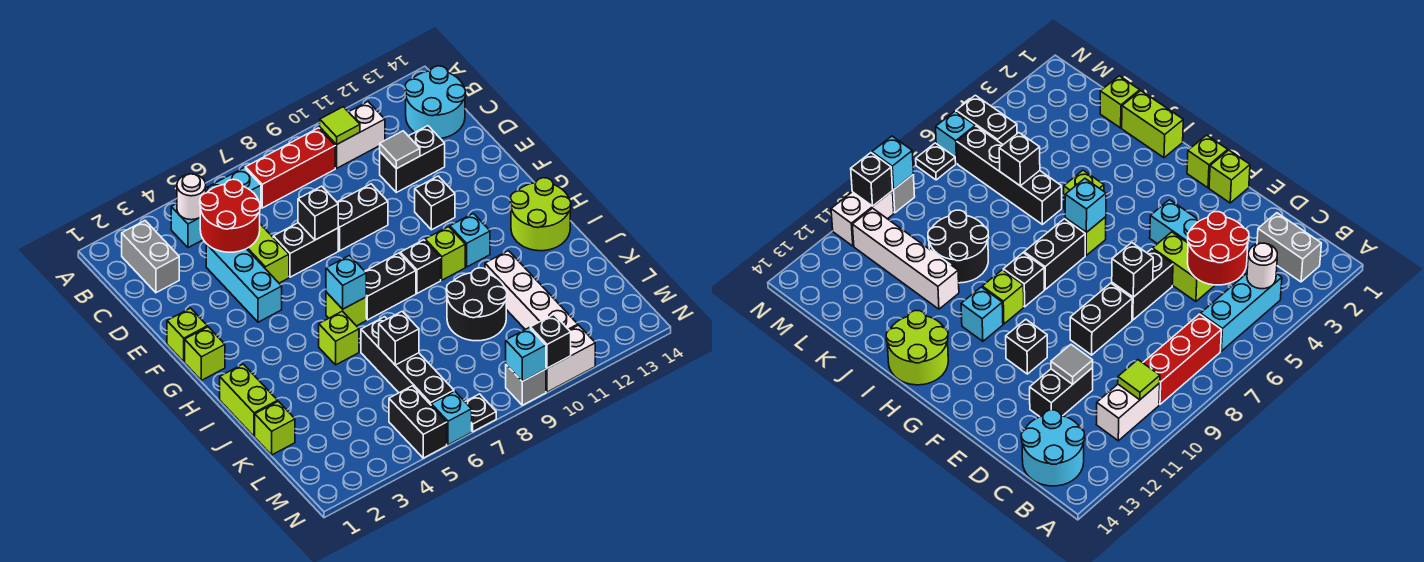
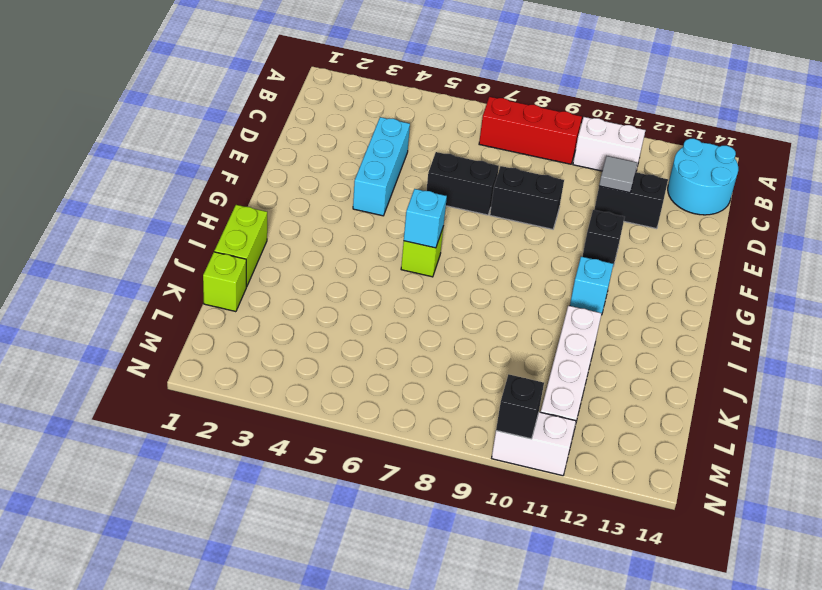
none -> grey 1x2 brick [122,221,179,293]
none -> cyan 1x3 brick [171,168,261,248]
none -> lime 1x2 brick [247,224,289,283]
none -> lime 1x1 brick [167,308,207,362]

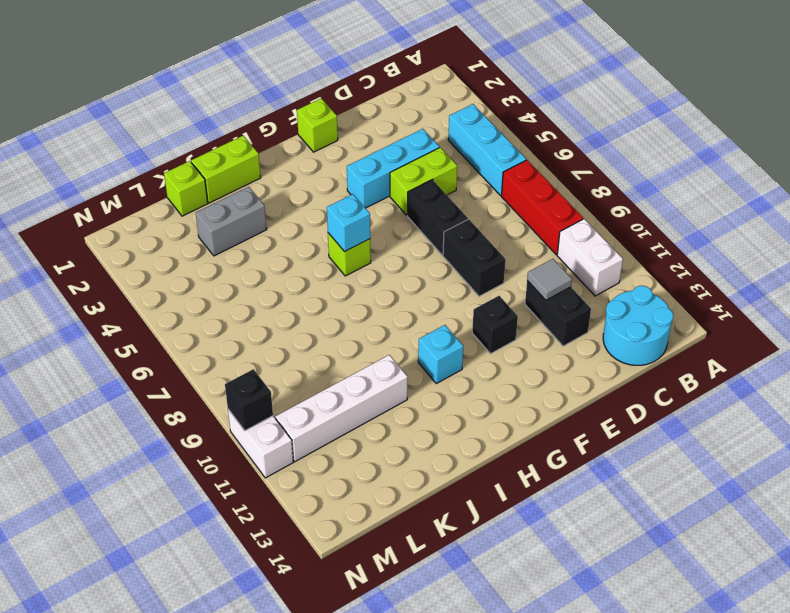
grey 1x2 brick [196,187,267,256] -> grey 1x2 brick moved to [122,221,179,293]
none -> lime 1x1 brick [185,327,225,380]
none -> black 1x2 brick [365,253,416,320]
none -> black 1x1 brick [400,240,441,293]
none -> lime 1x1 brick [425,227,465,280]

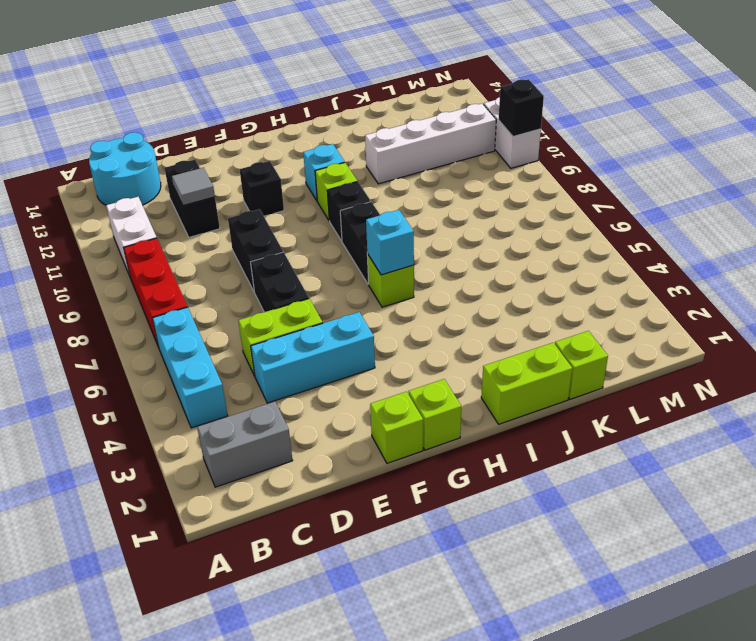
none -> lime 2x2 round brick [510,178,571,251]
none -> lime 1x1 brick [319,311,359,365]
none -> black 1x4 brick [361,317,454,405]
none -> black 2x2 round brick [446,268,507,341]

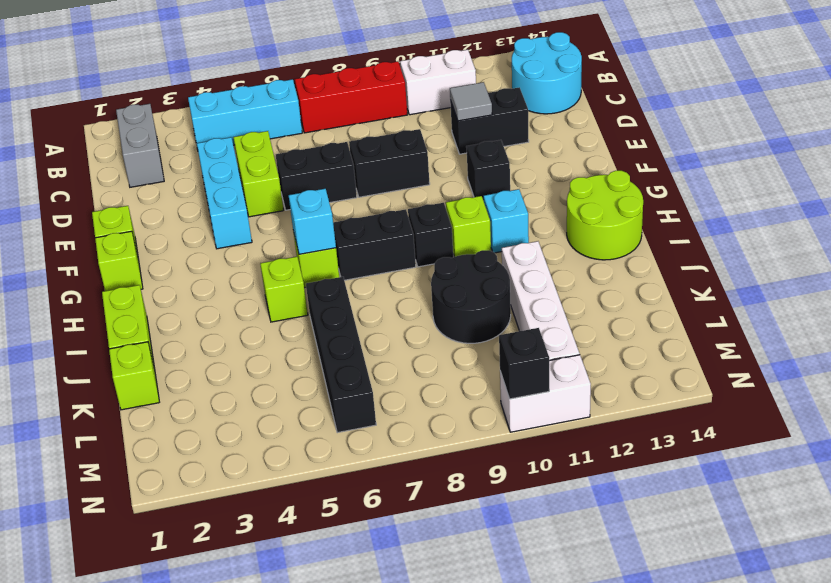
none -> black 1x2 brick [389,386,447,458]
none -> cyan 1x1 brick [431,391,472,445]
none -> black 1x1 plate [465,394,496,432]
none -> grey 1x1 brick [506,365,546,405]

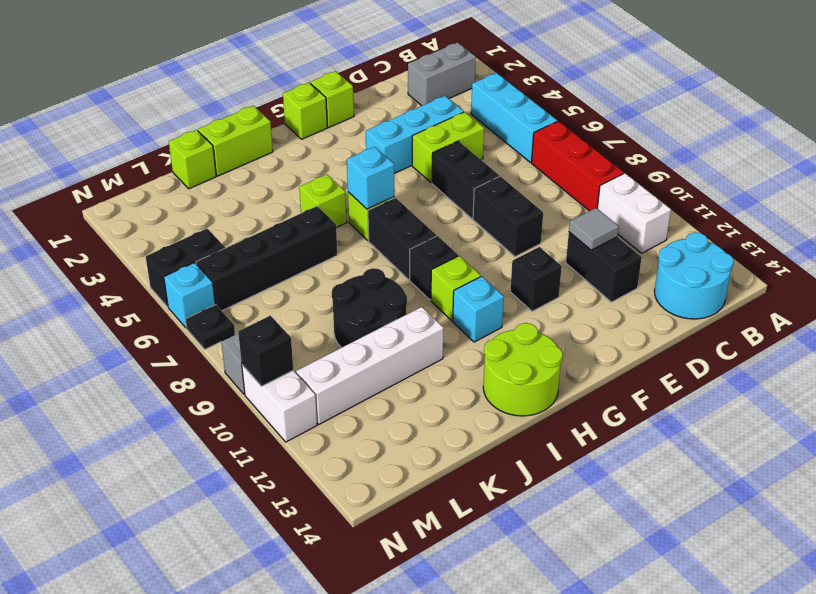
none -> white 1x1 round brick [177,174,206,220]
none -> lime 1x1 tile [320,107,360,145]
none -> red 2x2 round brick [200,179,260,252]
none -> black 1x1 brick [298,186,338,240]

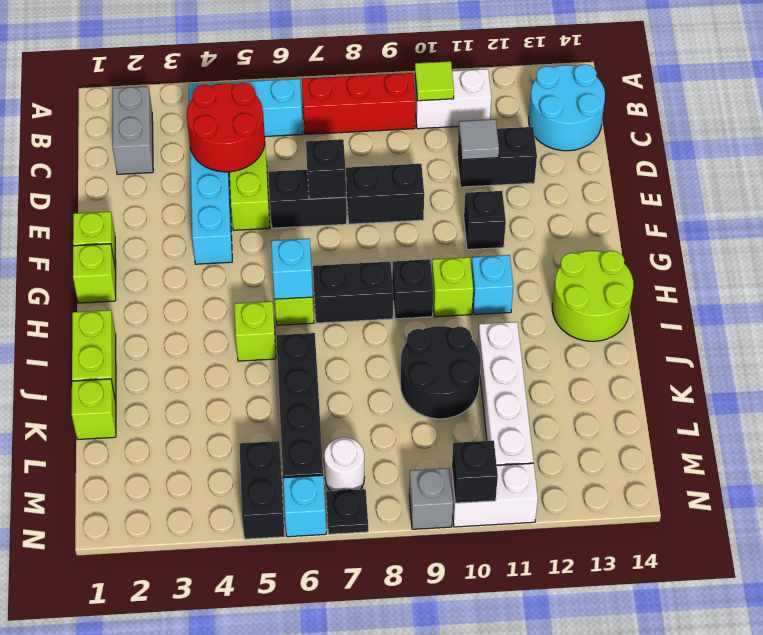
white 1x1 round brick [324,437,365,491] -> white 1x1 round brick moved to [177,174,206,220]
none -> black 1x1 brick [379,311,419,365]
none -> cyan 1x1 brick [506,328,546,381]

